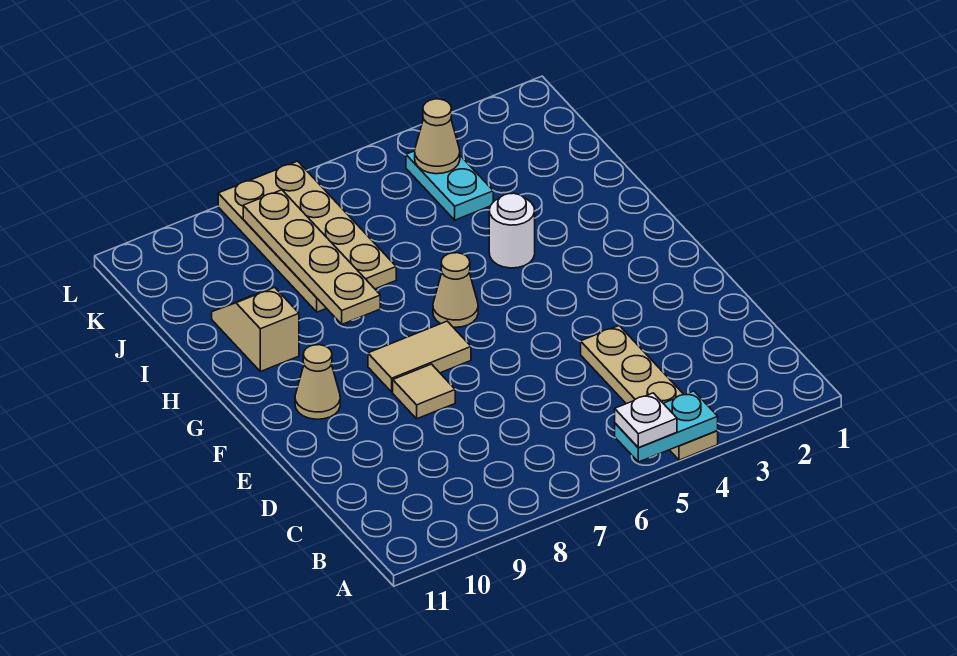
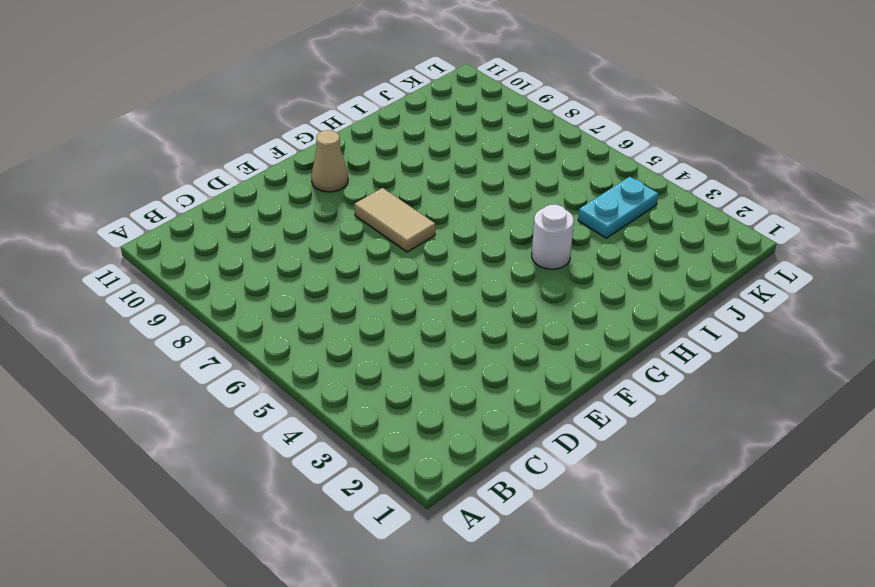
none -> tan 1x4 plate [581,326,718,460]
none -> tan 1x1 tile [393,364,455,419]
none -> tan 1x1 cone [433,253,478,327]

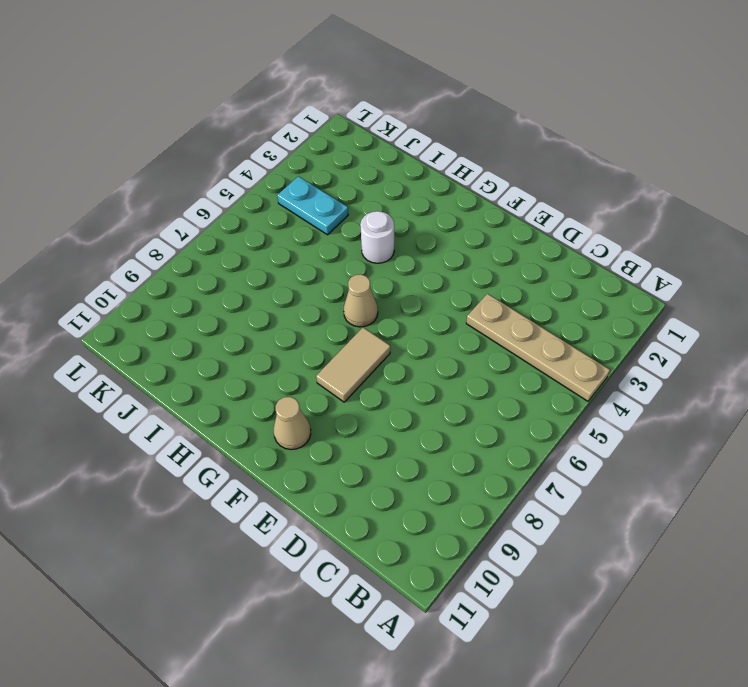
none -> tan 1x1 tile [393,364,455,419]
none -> tan 1x2 slope [212,287,299,372]
none -> tan 2x4 plate [218,161,396,312]

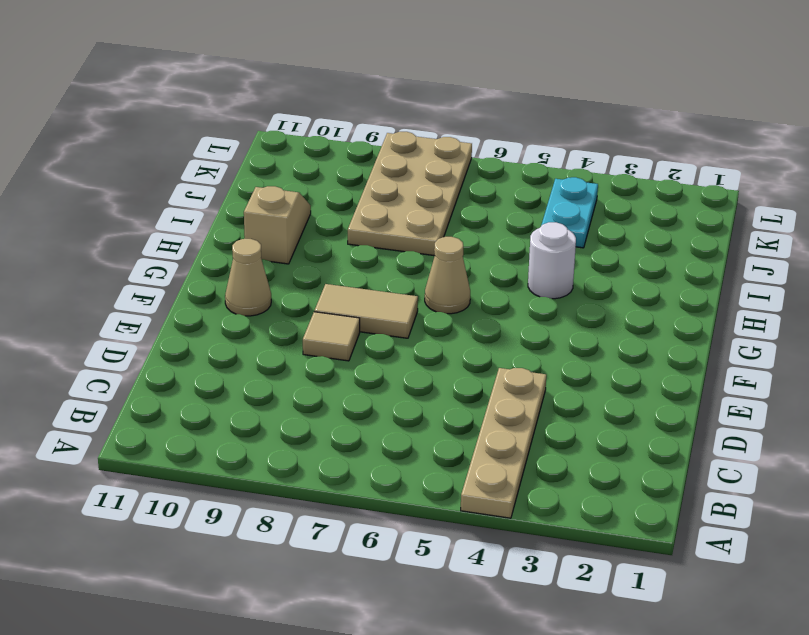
none -> cyan 1x2 plate [615,391,718,462]
none -> tan 1x4 plate [243,190,380,324]
none -> tan 1x1 cone [415,99,460,174]

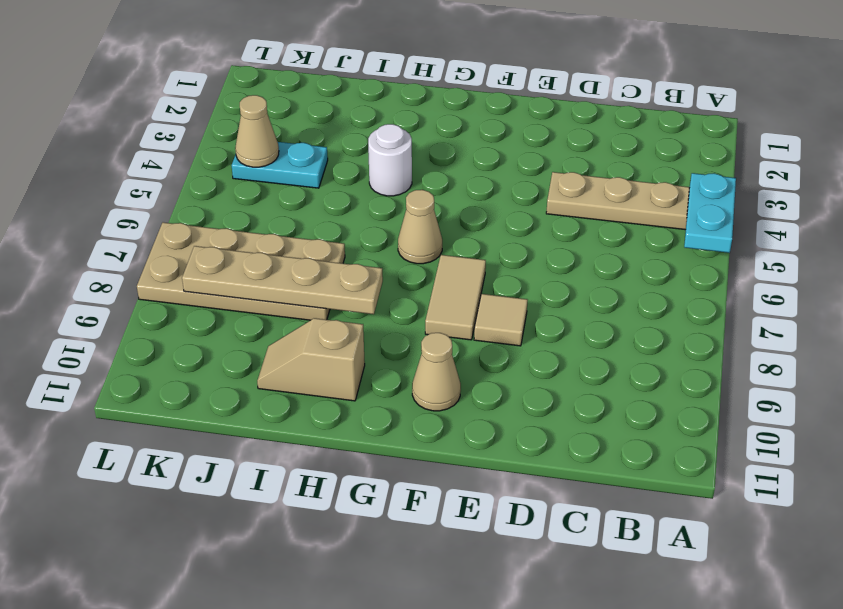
none -> white 1x1 plate [615,393,677,448]

